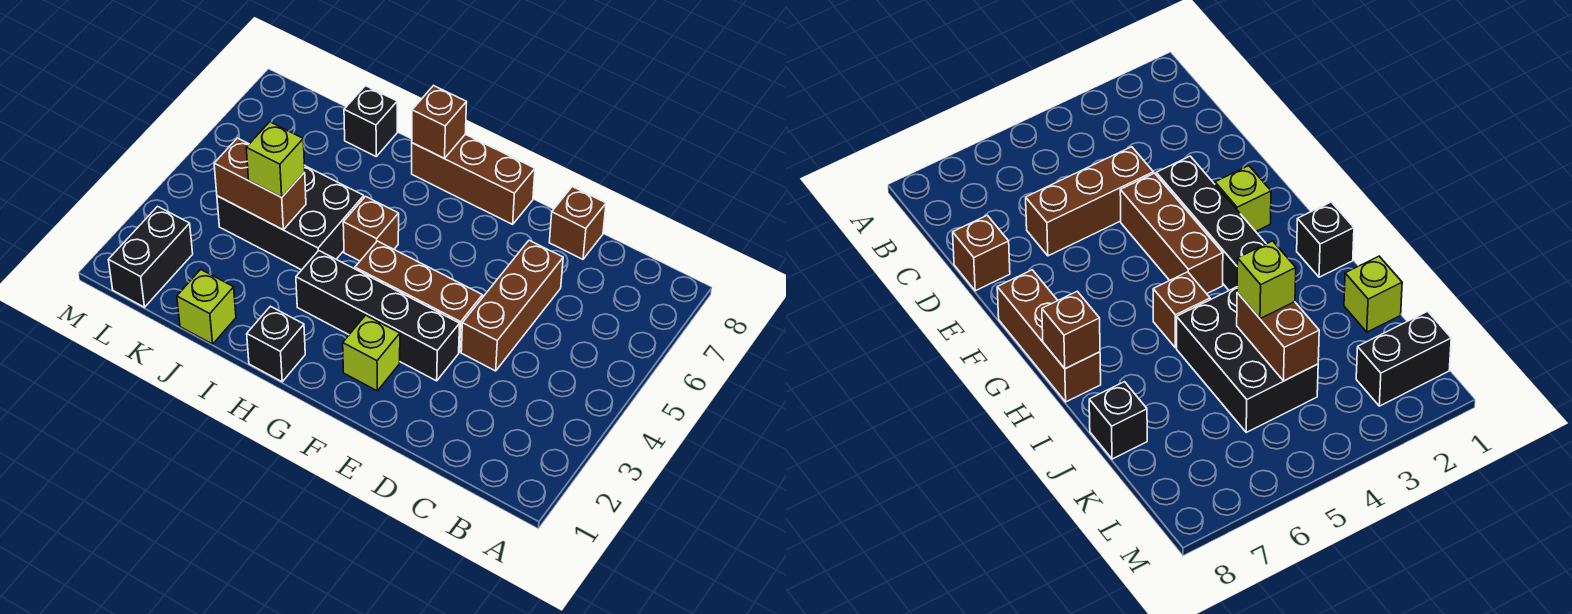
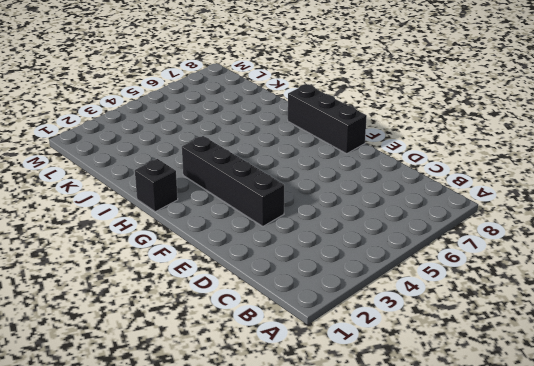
black 1x3 brick [288,84,367,154] -> brown 1x3 brick [412,134,535,224]
none -> brown 1x3 brick [461,240,563,371]
none -> brown 1x1 brick [549,187,606,259]
none -> brown 1x3 brick [355,241,482,352]

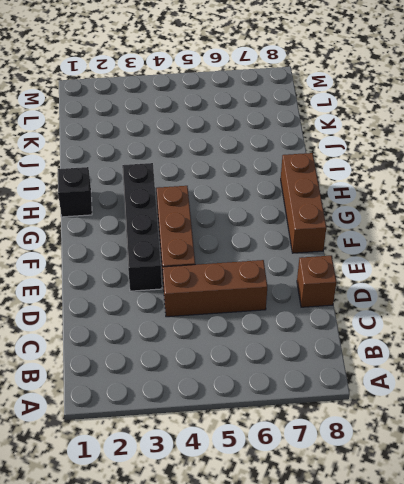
none -> lime 1x1 brick [343,315,400,391]
none -> brown 1x1 brick [343,196,399,261]
none -> black 2x3 brick [217,166,364,270]

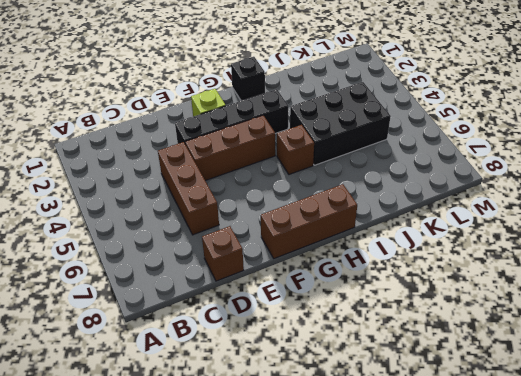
none -> lime 1x1 brick [177,270,236,344]
none -> black 1x1 brick [344,86,397,156]
none -> black 1x2 brick [109,206,193,307]

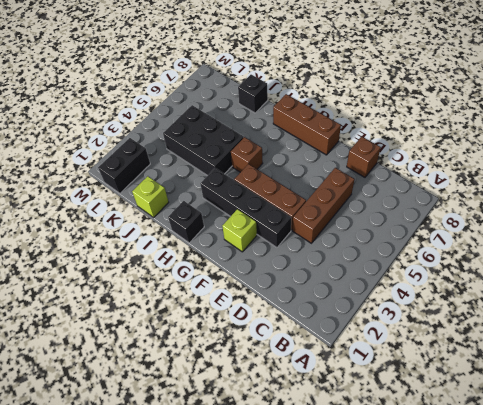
none -> brown 1x1 brick [412,86,467,158]
none -> brown 1x2 brick [214,138,306,230]
none -> lime 1x1 brick [246,122,305,197]

